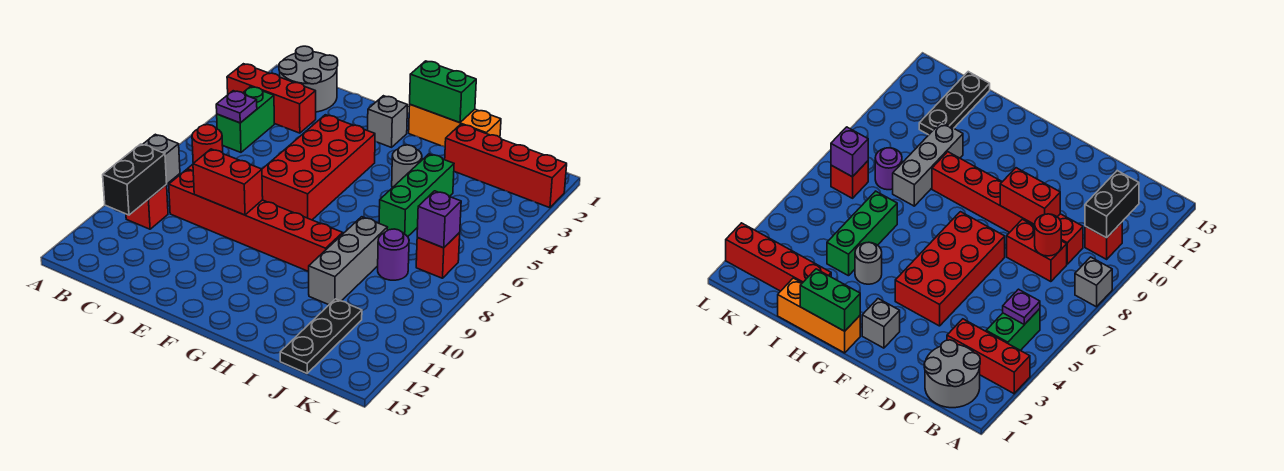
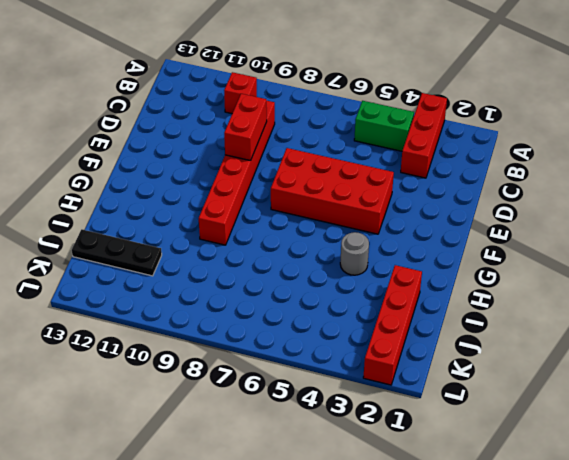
none -> grey 1x1 brick [143,134,180,184]
none -> grey 2x2 round brick [279,46,338,112]
none -> red 1x2 brick [1007,219,1067,282]

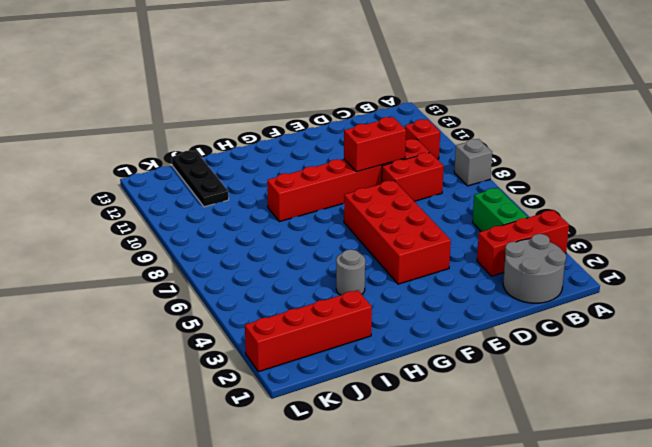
none -> grey 1x1 brick [368,96,408,147]
none -> orange 1x3 brick [409,105,501,147]
none -> green 1x3 brick [379,154,454,237]

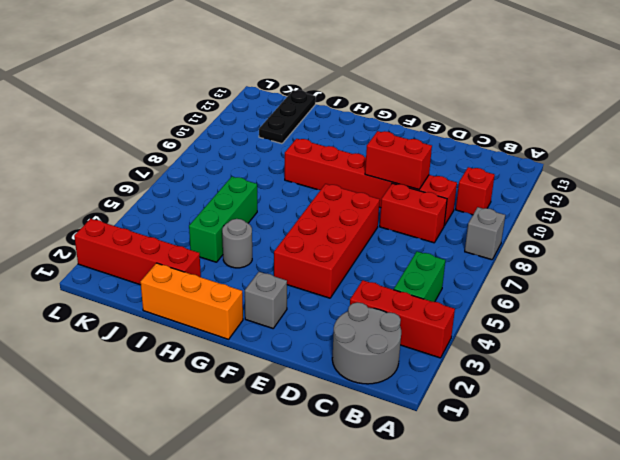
none -> grey 1x3 brick [309,217,388,305]
none -> purple 1x1 round brick [378,229,409,280]
none -> red 1x1 brick [416,233,460,278]

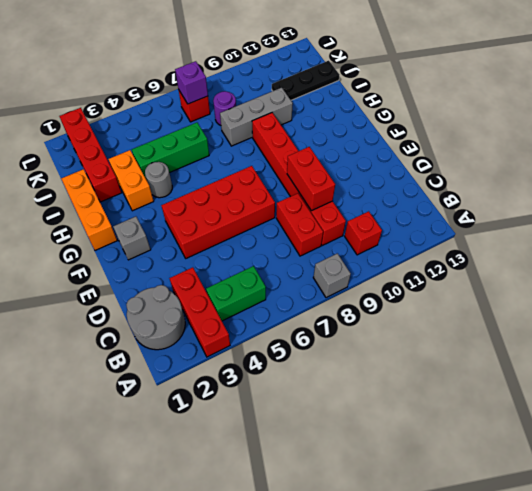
orange 1x2 brick [109,150,154,211] -> none
none -> purple 1x1 plate [216,91,257,123]
none -> black 1x2 brick [103,144,167,215]
none -> red 1x1 round brick [192,125,223,163]

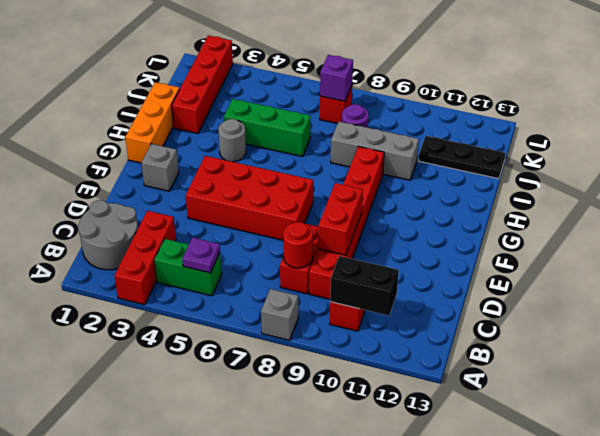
none -> green 1x2 brick [410,61,476,123]

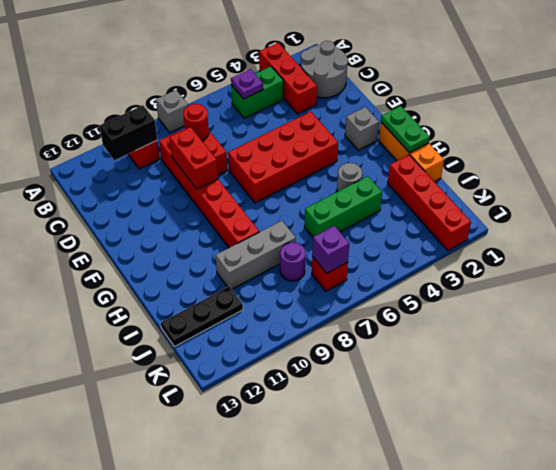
green 1x2 plate [381,106,430,153] -> green 1x2 brick [410,61,476,123]

